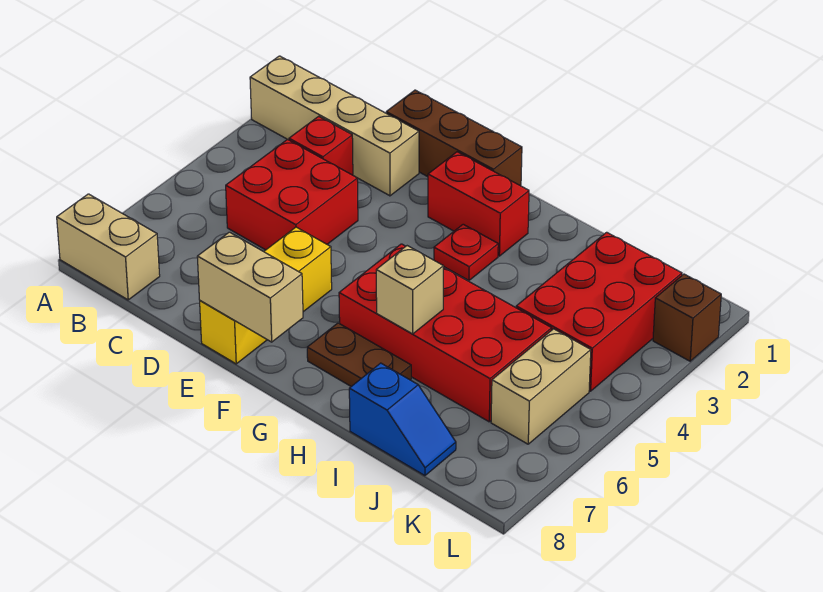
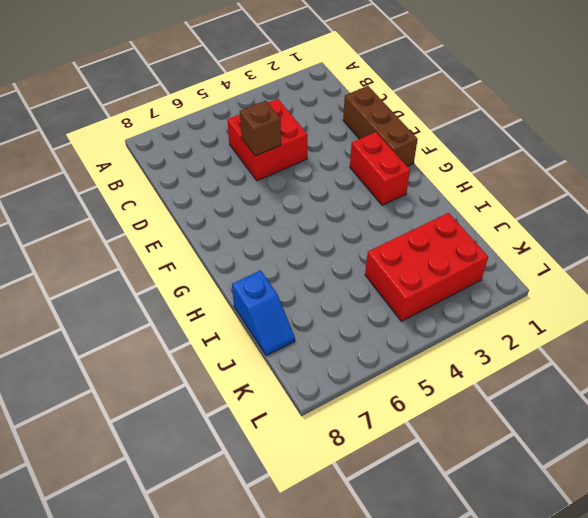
brown 1x1 brick [240,100,281,156] -> brown 1x1 brick moved to [653,274,721,361]
none -> tan 1x4 brick [250,56,419,196]
none -> tan 1x2 brick [57,194,160,300]
none -> red 1x1 brick [289,116,353,175]

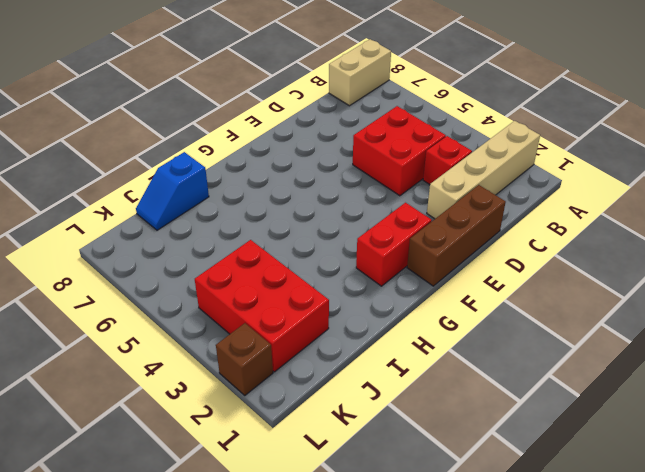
none -> yellow 1x3 brick [200,227,332,364]
none -> red 1x1 plate [434,224,498,280]
none -> red 2x4 brick [339,244,552,422]

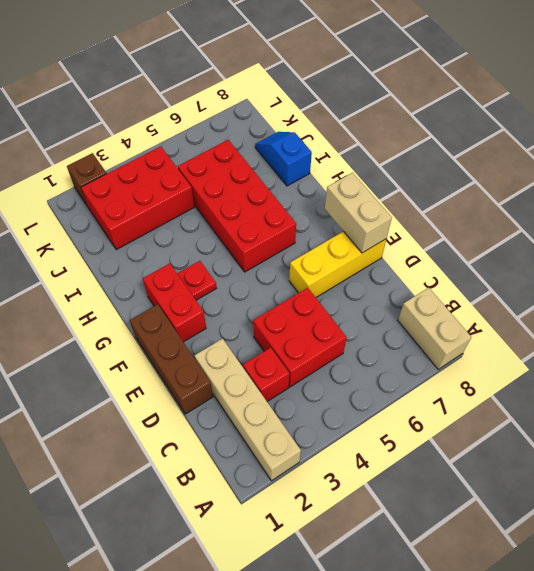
none -> brown 1x2 plate [307,323,411,386]
none -> tan 1x2 brick [491,329,591,444]
none -> tan 1x1 brick [376,246,444,334]

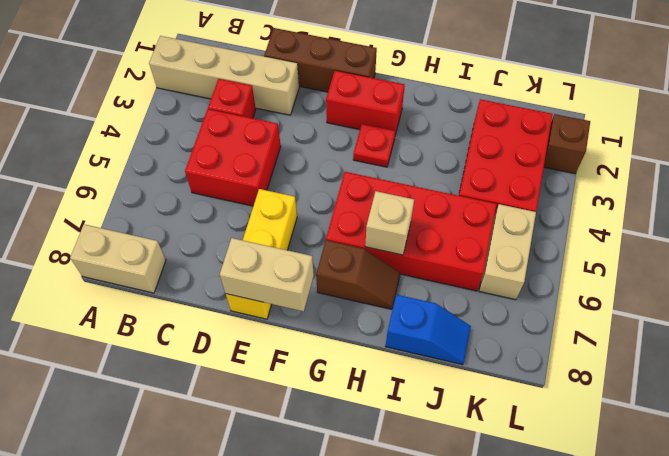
brown 1x2 slope [316,240,400,309] -> brown 1x2 plate [307,323,411,386]

